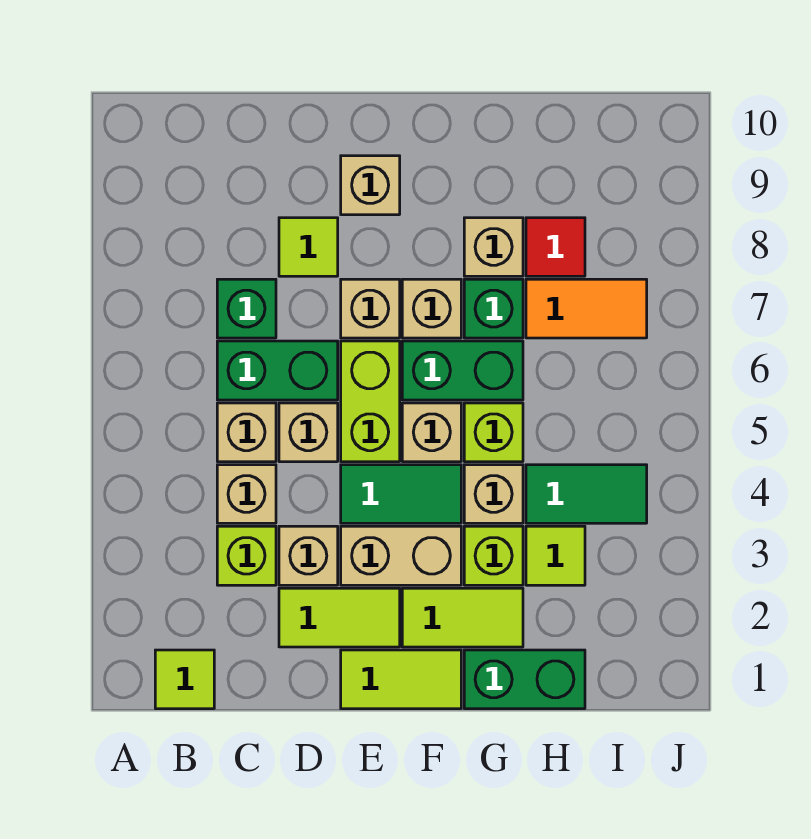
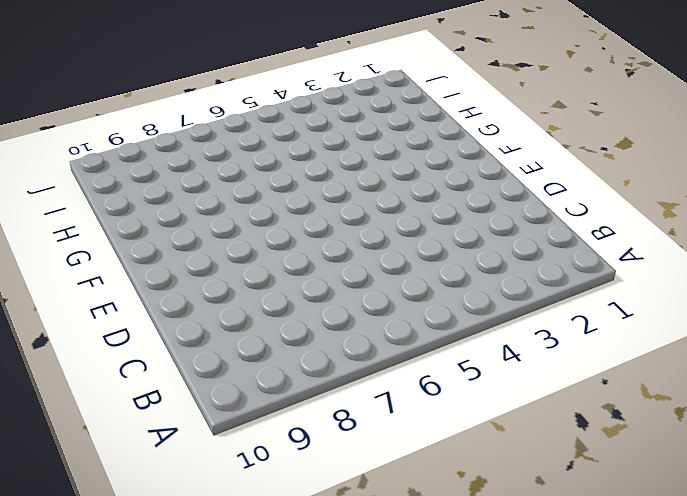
none -> lime 1x1 tile [155,650,214,709]
none -> lime 1x1 brick [217,526,276,585]
none -> tan 1x1 brick [217,465,276,523]
none -> tan 1x1 brick [217,403,276,462]

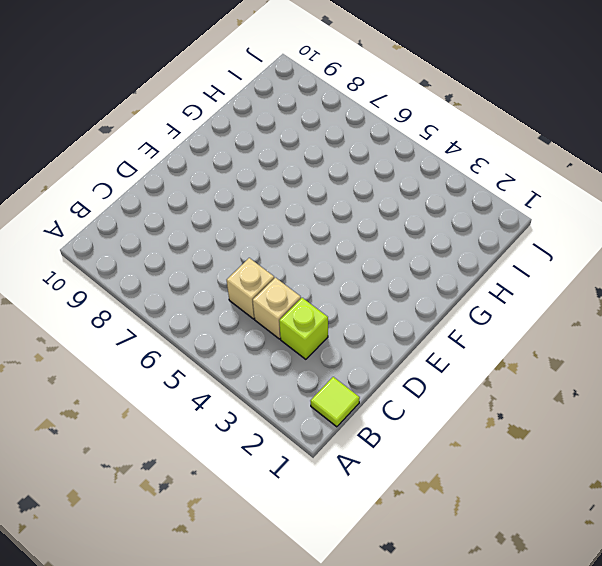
none -> green 1x2 brick [217,341,338,400]
none -> green 1x1 brick [217,279,276,338]
none -> lime 1x2 tile [279,588,400,647]
none -> tan 1x1 brick [279,526,338,585]

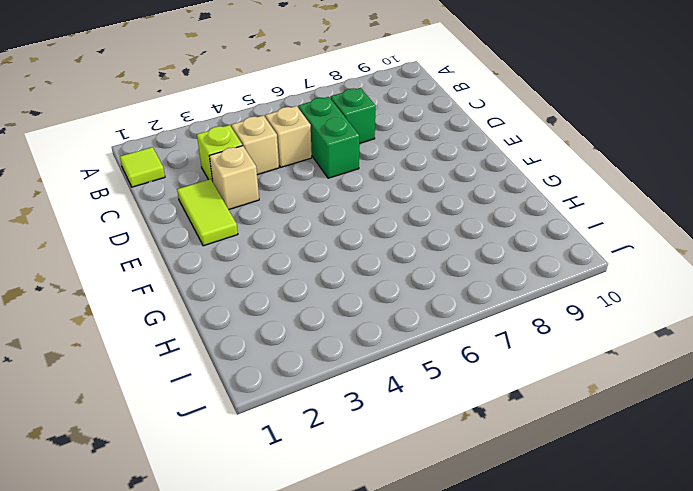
none -> tan 1x1 brick [279,403,338,462]
none -> lime 1x1 tile [279,218,338,276]
none -> lime 1x2 tile [341,650,461,709]
none -> tan 1x2 brick [341,526,461,585]

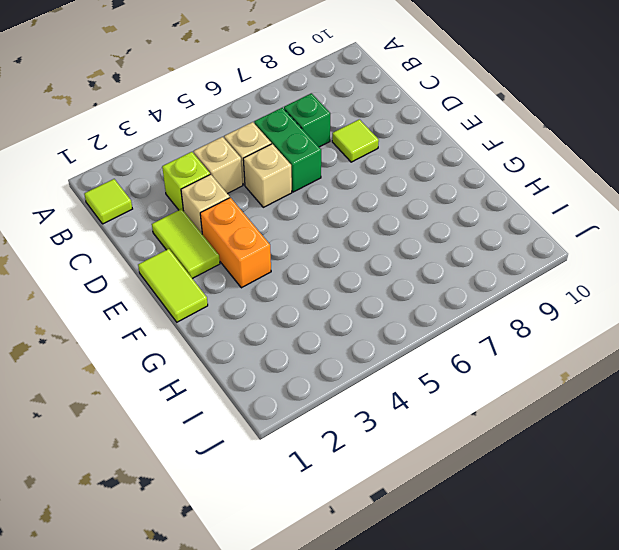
orange 1x2 brick [200,198,271,288] -> tan 1x2 brick [341,526,461,585]
none -> green 1x2 tile [341,465,461,523]
none -> lime 1x2 brick [341,341,400,462]
none -> tan 1x1 brick [341,279,400,338]
none -> tan 1x1 brick [341,156,400,215]

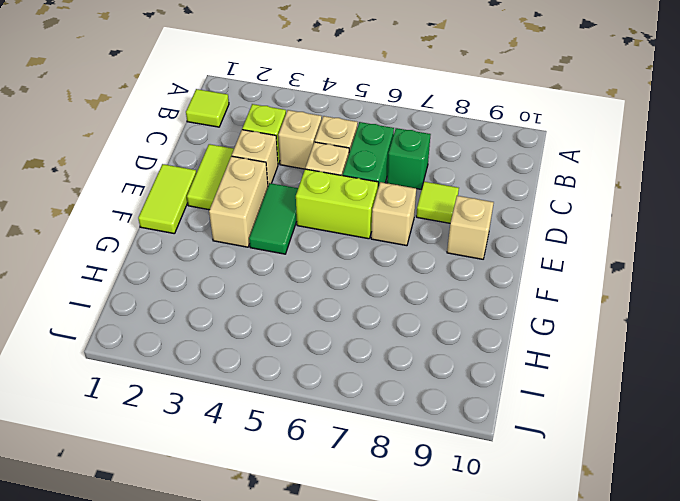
none -> lime 1x2 tile [402,588,523,647]
none -> tan 1x1 brick [402,403,461,462]
none -> green 1x2 brick [402,341,523,400]
none -> tan 1x1 brick [402,279,461,338]

